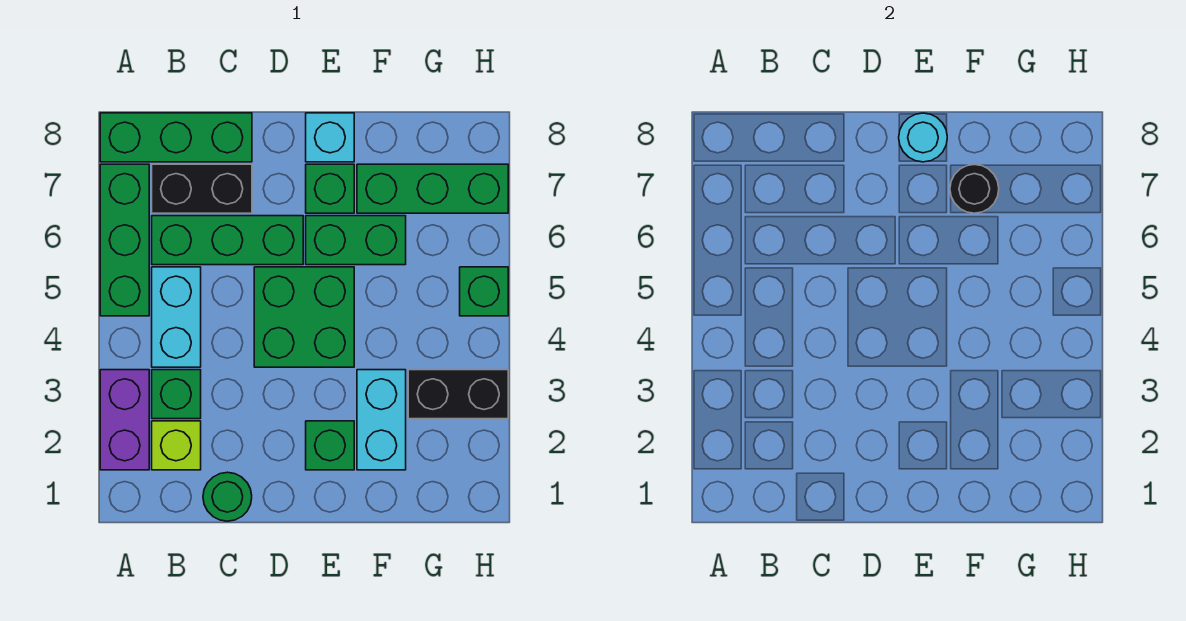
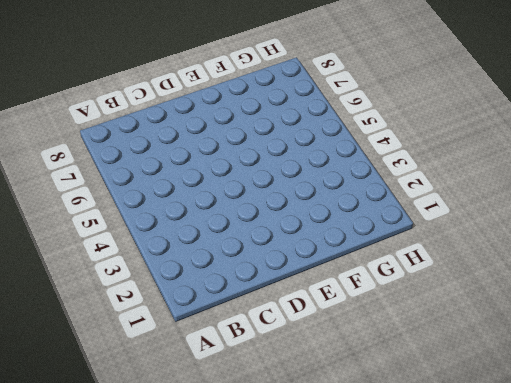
none -> purple 1x2 brick [100,370,149,470]
none -> green 1x3 brick [100,164,149,316]
none -> green 1x3 brick [100,113,252,162]

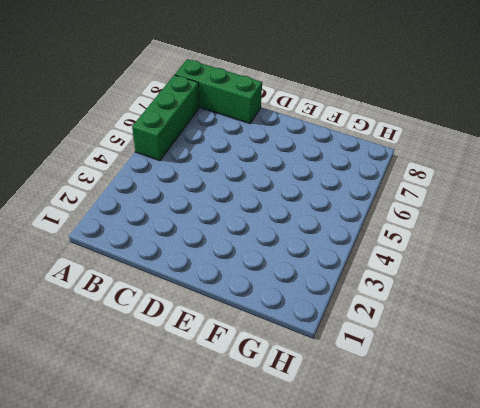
none -> purple 1x2 brick [100,370,149,470]
none -> lime 1x1 brick [152,421,201,470]
none -> green 1x1 brick [152,370,201,419]

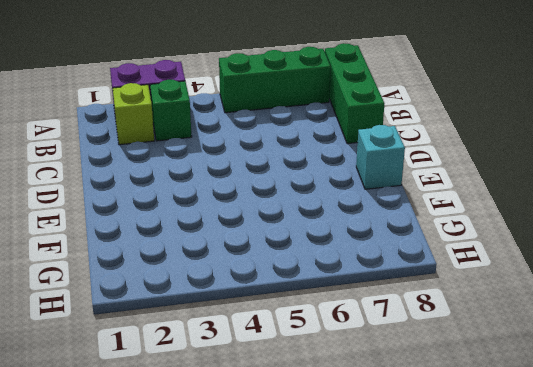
none -> cyan 1x2 brick [152,267,201,367]
none -> green 1x3 brick [152,216,303,265]
none -> black 1x2 brick [152,164,252,213]

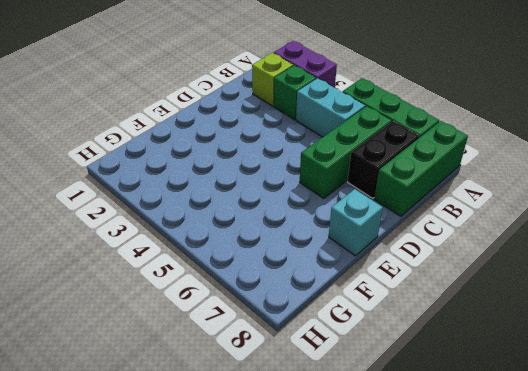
none -> green 1x1 round brick [203,472,252,521]
none -> green 2x2 brick [254,267,354,367]
none -> green 1x1 brick [306,421,354,470]

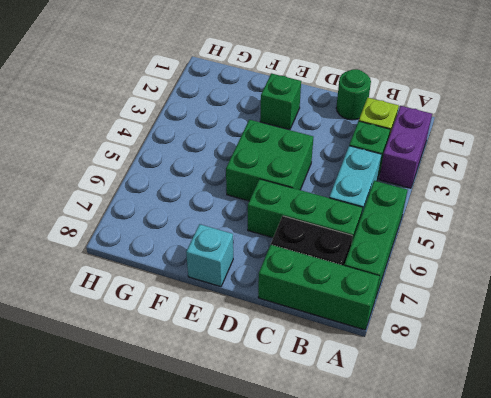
none -> green 1x2 brick [306,216,406,265]
none -> green 1x1 brick [306,164,354,213]
none -> cyan 1x2 brick [357,370,406,470]

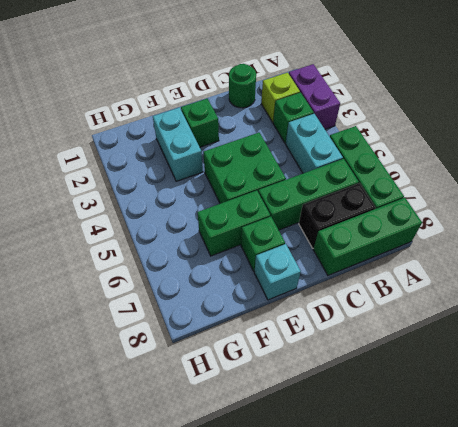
none -> green 1x3 brick [357,164,508,213]
none -> black 1x2 brick [408,370,508,419]
none -> green 1x1 brick [460,267,508,316]

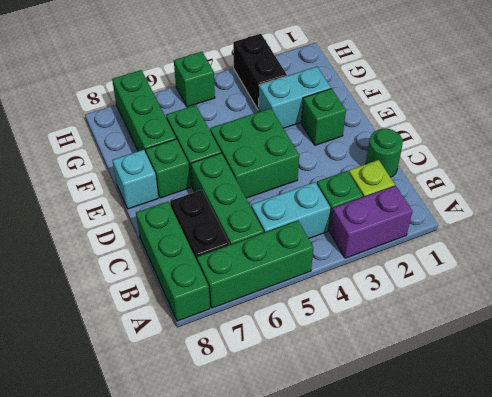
none -> cyan 1x1 round brick [899,113,947,162]
none -> black 1x1 round brick [950,165,999,213]

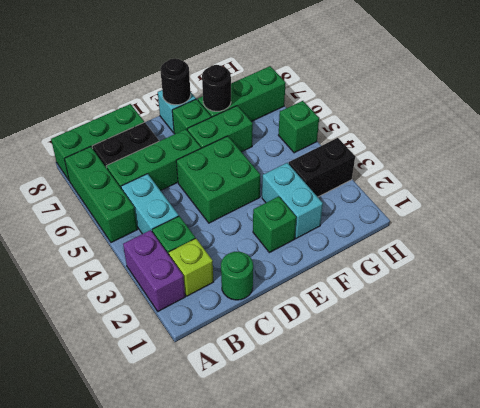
black 1x1 round brick [160,58,191,105] -> cyan 1x1 round brick [899,113,947,162]

